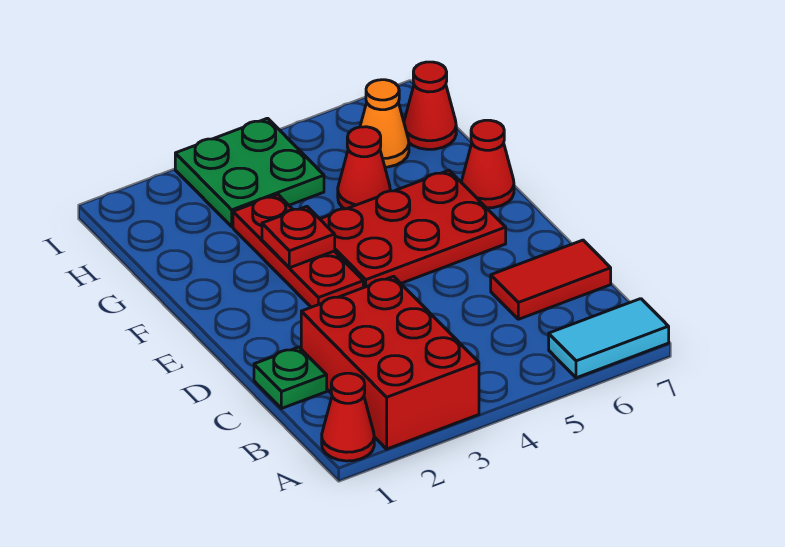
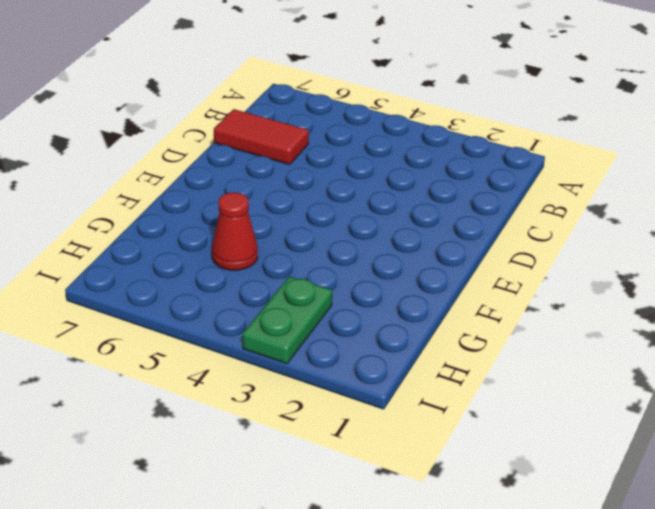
green 1x2 plate [242,276,332,364] -> green 2x2 plate [175,118,324,227]
none -> red 1x1 cone [322,373,374,461]
none -> red 2x3 brick [301,276,479,449]
none -> cyan 1x2 tile [549,299,669,378]

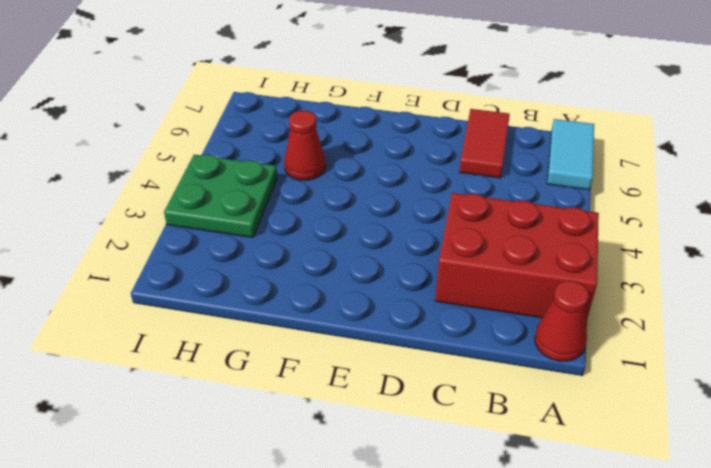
none -> green 1x1 plate [254,347,327,409]
none -> red 1x3 plate [233,195,363,307]
none -> red 2x3 plate [320,170,506,288]

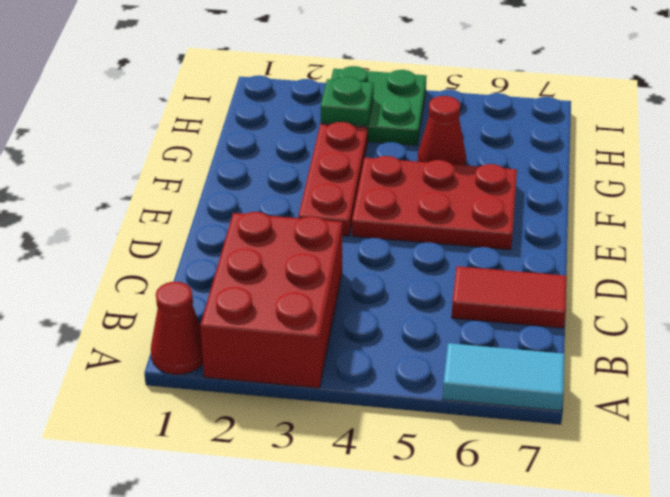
green 1x1 plate [321,77,374,125] -> green 1x1 plate moved to [254,347,327,409]
none -> red 1x1 cone [461,120,514,208]
none -> orange 1x1 cone [360,80,409,167]
none -> red 1x1 cone [404,62,456,149]

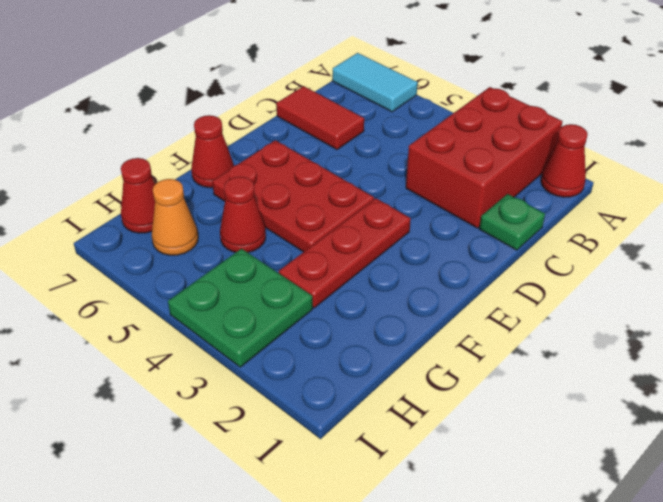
none -> red 1x1 plate [262,206,335,268]

